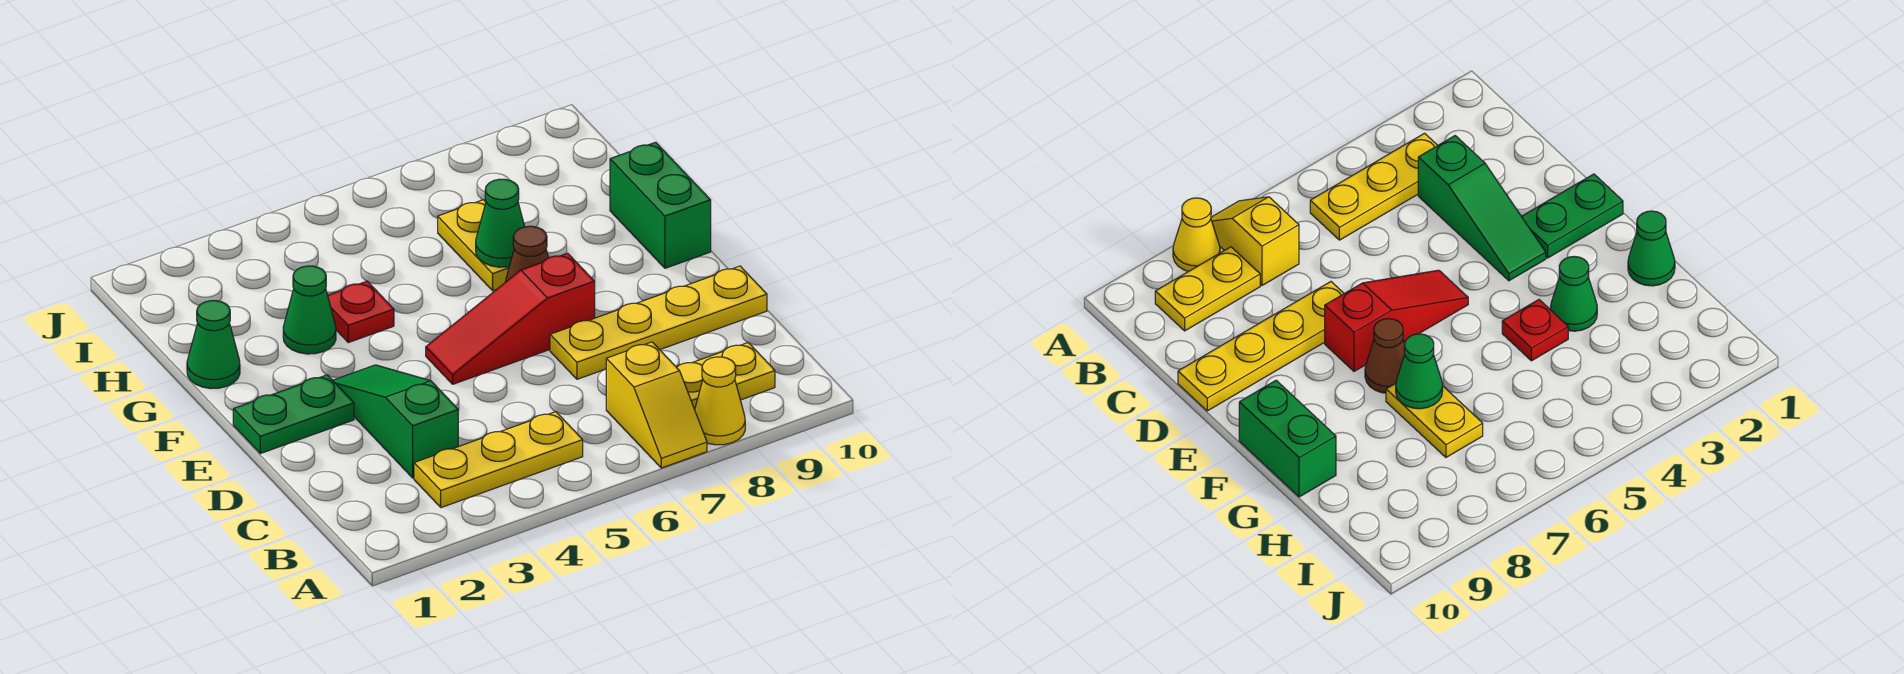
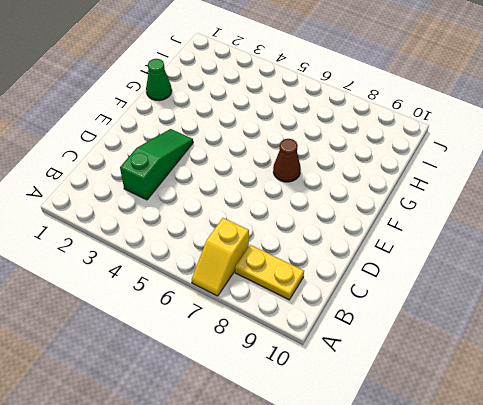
none -> yellow 1x1 cone [695,357,745,445]
none -> yellow 1x3 plate [414,412,583,508]
none -> yellow 1x4 plate [550,266,767,379]

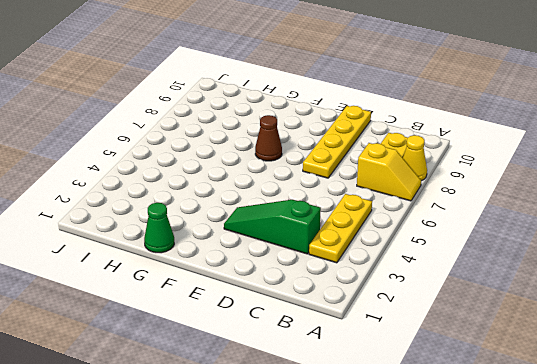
none -> green 1x2 plate [233,375,354,454]
none -> red 1x3 slope [426,253,595,384]
none -> green 1x2 brick [610,142,711,268]

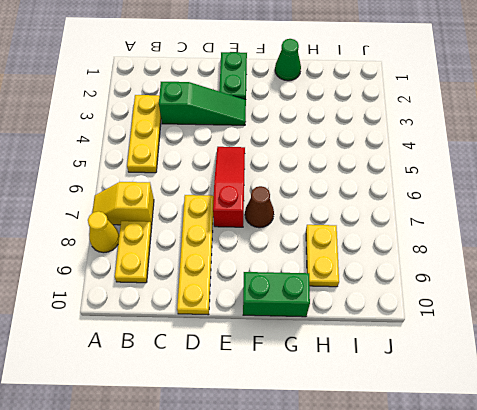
yellow 1x2 plate [306,225,339,287] -> yellow 1x2 plate turned to [438,200,509,291]
none -> green 1x1 cone [283,266,336,354]
none -> red 1x1 plate [328,281,394,343]
none -> green 1x1 cone [476,179,525,267]

